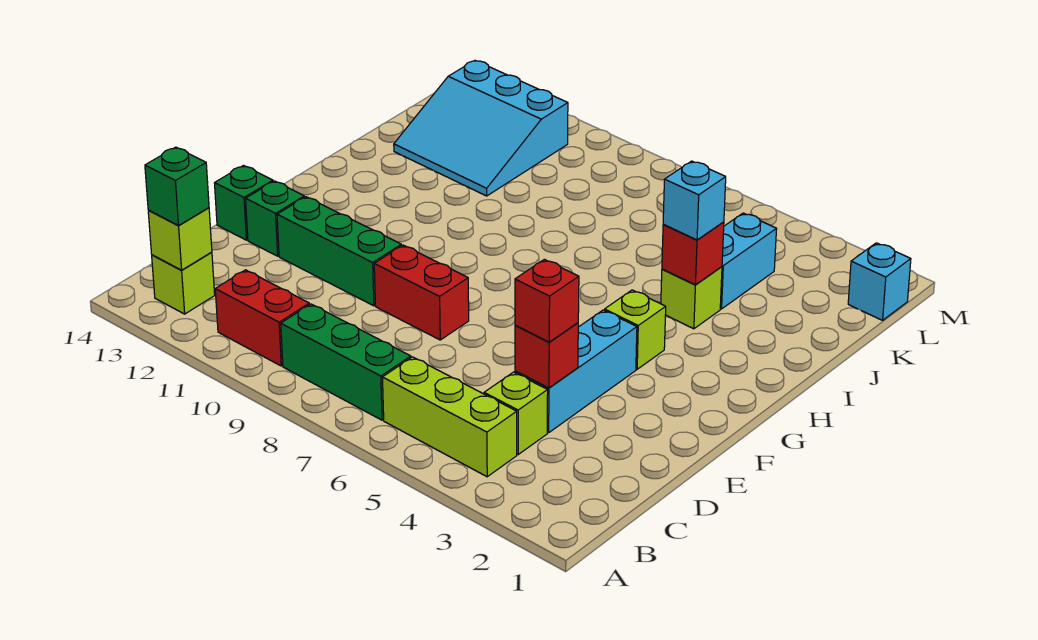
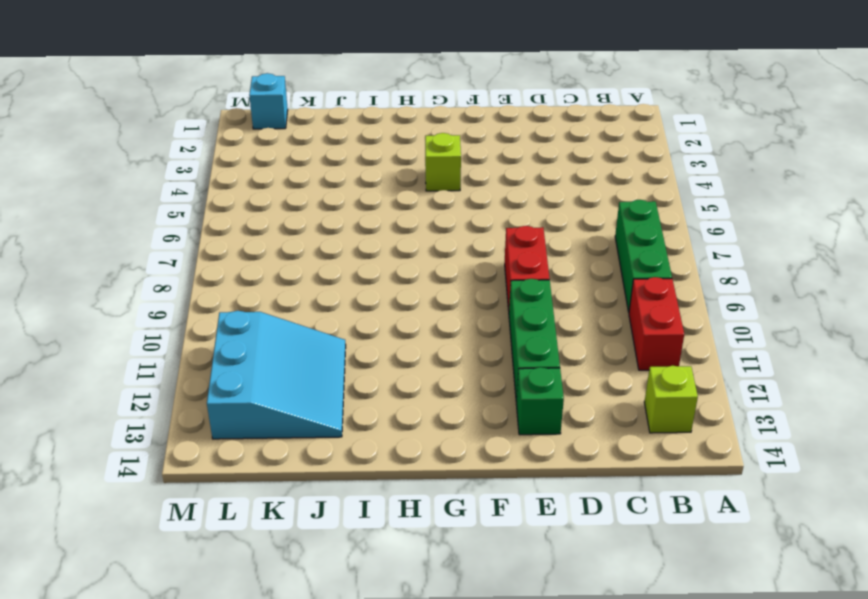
none -> lime 1x3 brick [383,357,517,477]
none -> lime 1x1 brick [484,372,548,454]
none -> cyan 1x3 brick [515,310,637,433]

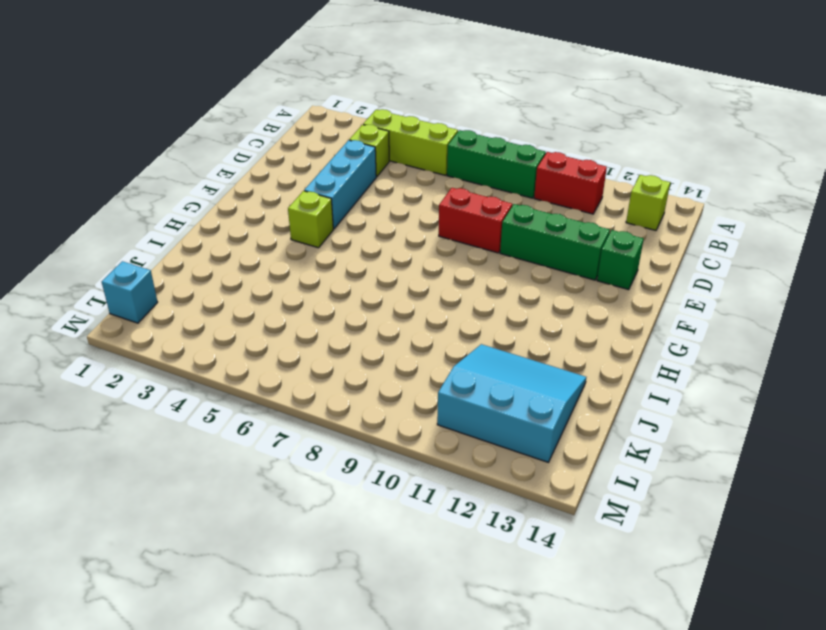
none -> green 1x1 brick [215,166,273,240]
none -> lime 1x1 brick [661,267,722,329]
none -> cyan 1x2 brick [720,213,777,309]

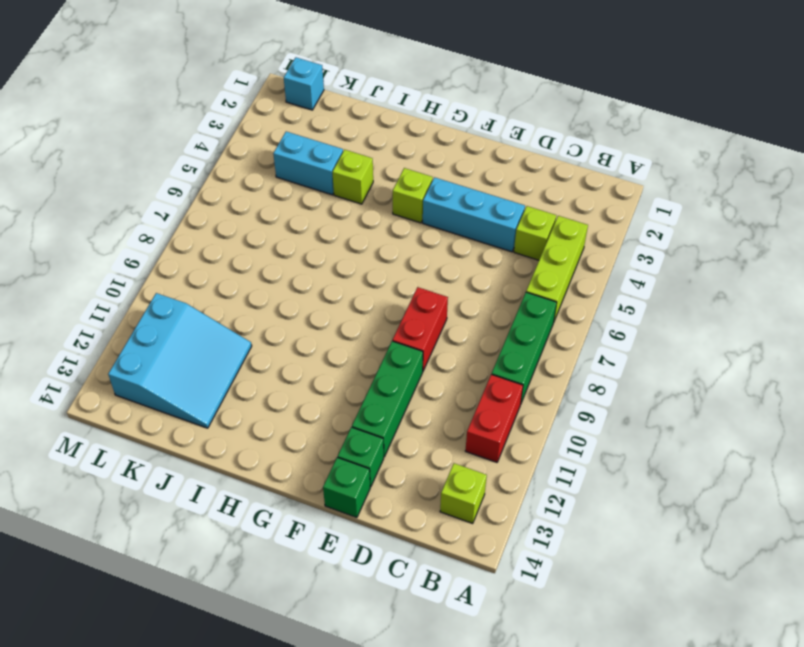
none -> lime 1x1 brick [148,208,212,270]
none -> red 1x1 brick [515,323,578,388]
none -> red 1x1 brick [662,222,724,285]

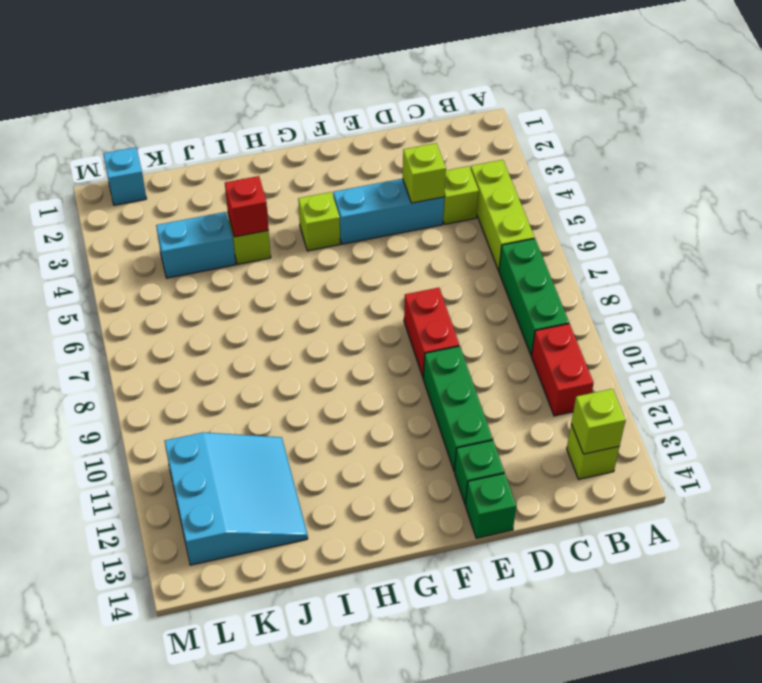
lime 1x1 brick [403,143,446,203] -> red 1x1 brick [515,323,578,388]
none -> green 1x1 brick [145,147,209,225]
none -> red 1x1 brick [515,259,579,342]
none -> cyan 1x1 brick [663,161,726,240]

